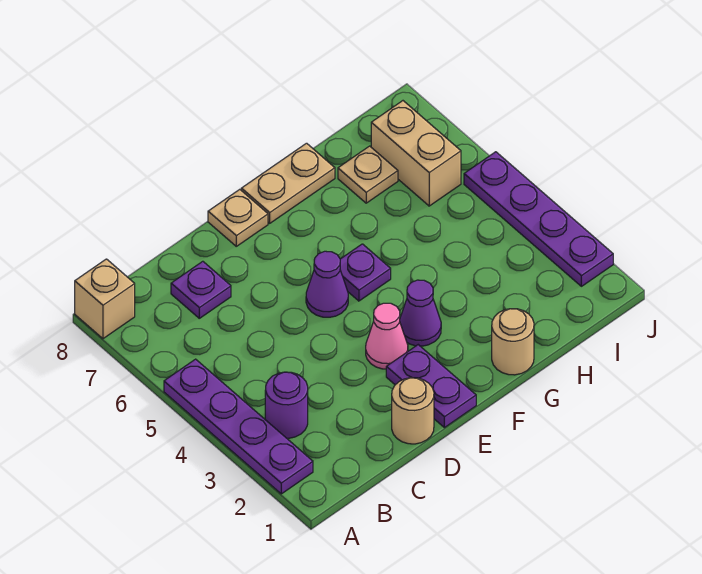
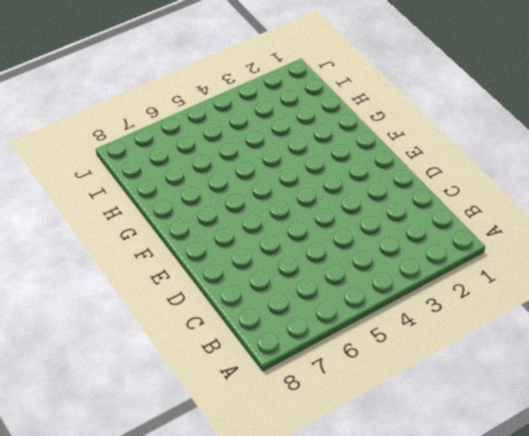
none -> purple 1x4 plate [164,359,313,494]
none -> tan 1x1 brick [75,259,135,339]
none -> purple 1x1 round brick [265,372,308,438]

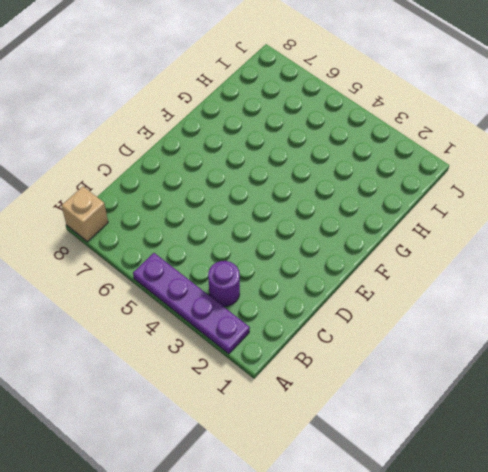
none -> purple 1x1 plate [171,261,231,318]
none -> tan 1x1 round brick [392,378,434,444]
none -> purple 1x2 plate [386,345,476,428]

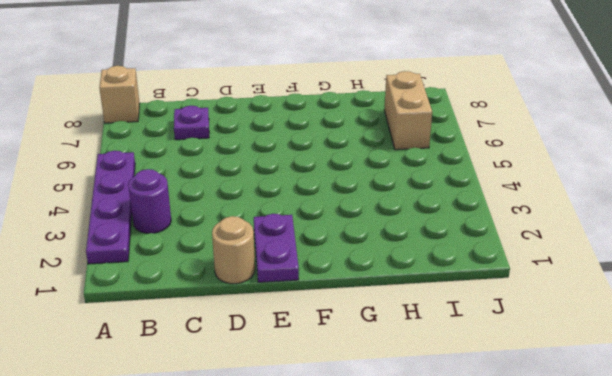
none -> pink 1x1 cone [366,303,408,369]
none -> purple 1x1 cone [306,251,348,317]
none -> tan 1x1 plate [208,189,268,246]

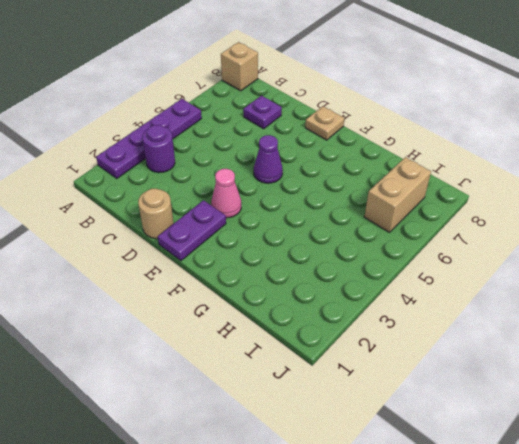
none -> purple 1x1 cone [400,280,441,346]
none -> purple 1x1 plate [340,244,391,301]
none -> tan 1x2 plate [241,143,335,223]

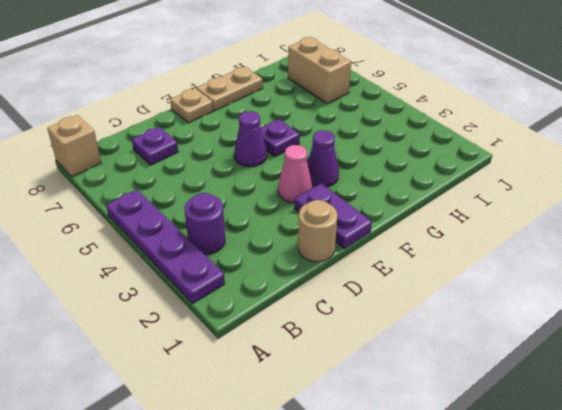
none -> tan 1x1 round brick [492,309,534,375]
none -> tan 1x1 plate [338,146,398,203]
none -> purple 1x4 plate [464,152,613,286]

